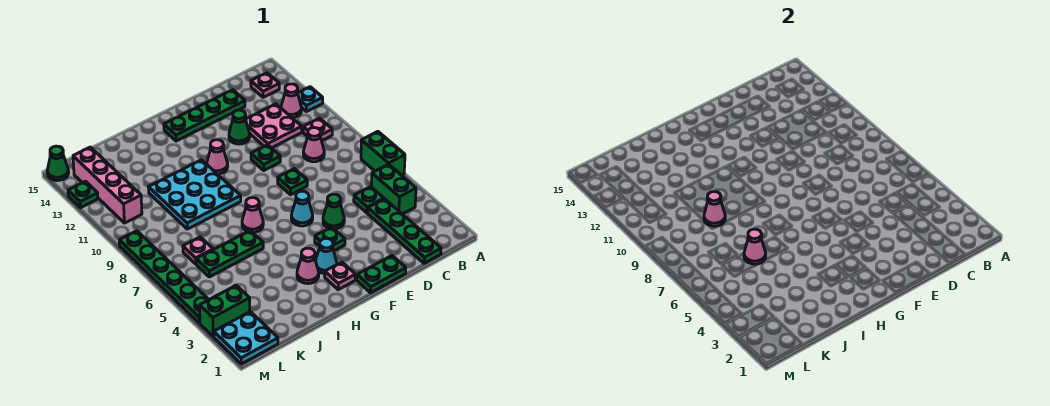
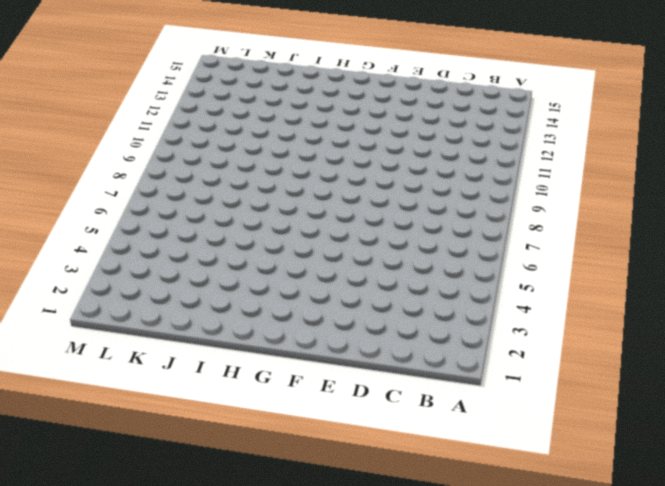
none -> green 1x2 brick [361,131,405,175]
none -> cyan 1x1 plate [298,87,323,112]
none -> green 1x2 brick [371,164,416,214]
none -> pink 1x1 plate [303,118,332,140]

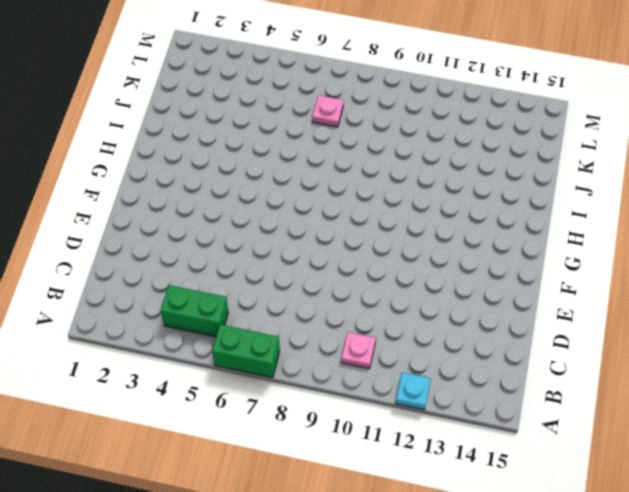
none -> pink 1x1 cone [281,84,301,118]
none -> pink 1x1 plate [251,73,279,97]
none -> green 1x4 plate [368,199,441,263]
none -> green 1x1 plate [354,187,384,213]

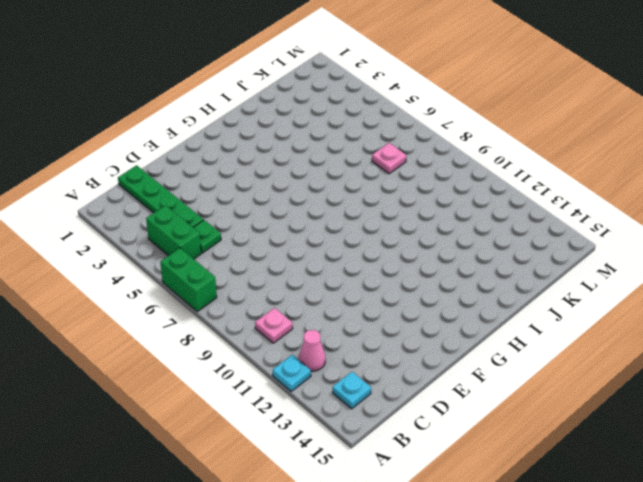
cyan 1x1 plate [333,372,371,409] -> pink 1x1 plate [251,73,279,97]
none -> pink 1x1 cone [303,128,324,162]
none -> pink 2x2 plate [246,104,302,148]
none -> green 1x4 plate [164,90,245,141]
none -> green 1x2 plate [357,256,406,293]

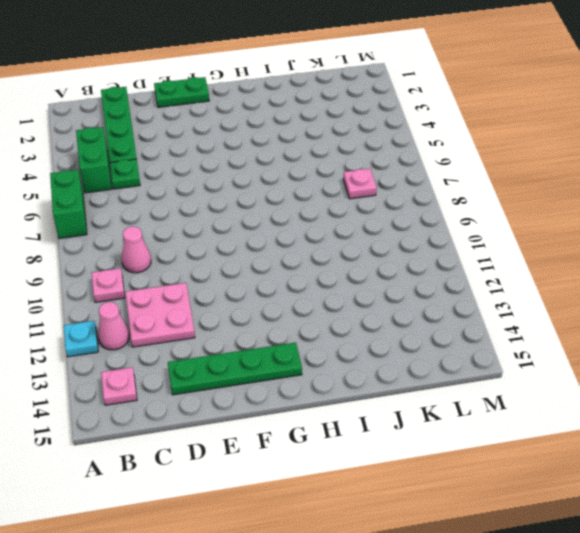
none -> green 1x1 cone [323,194,344,229]
none -> green 1x1 plate [278,169,307,195]
none -> green 1x1 plate [251,145,280,170]
none -> green 1x1 cone [229,110,250,144]

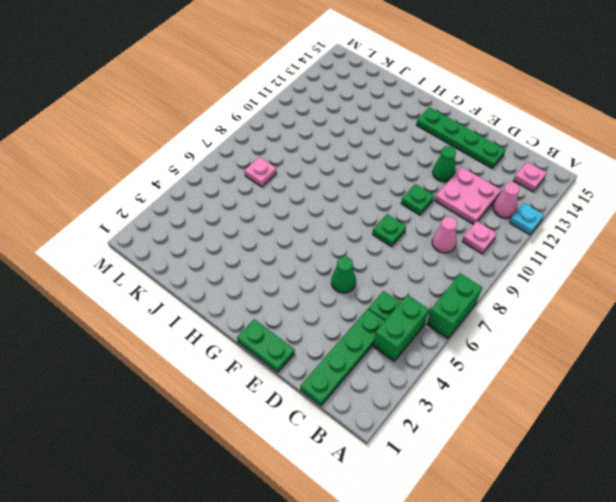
none -> green 1x1 plate [315,227,345,251]
none -> cyan 1x1 cone [291,191,313,226]
none -> pink 1x1 plate [325,262,356,290]
none -> cyan 1x1 cone [316,238,337,274]

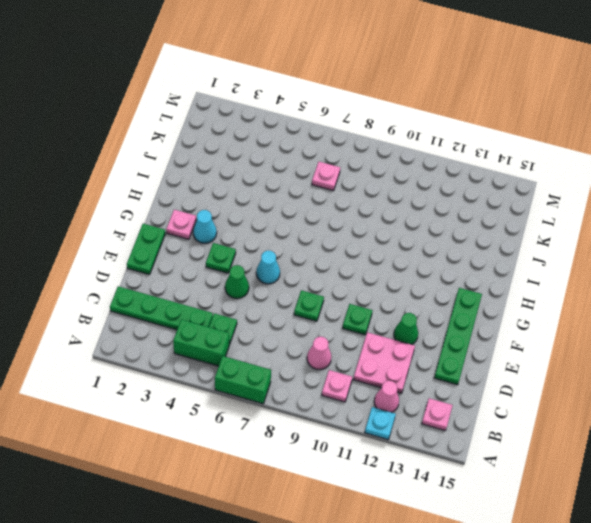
none -> pink 1x1 cone [207,140,228,174]
none -> pink 1x1 cone [297,248,319,284]
none -> pink 1x1 cone [242,198,263,232]
none -> cyan 3x3 plate [148,160,241,229]

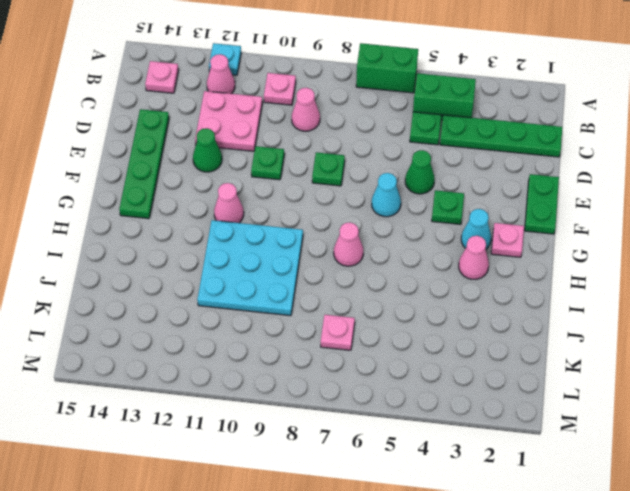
none -> green 1x3 plate [196,230,263,277]
none -> cyan 2x2 plate [214,312,278,364]
none -> green 1x2 brick [200,285,250,337]
none -> pink 1x4 brick [73,147,142,223]

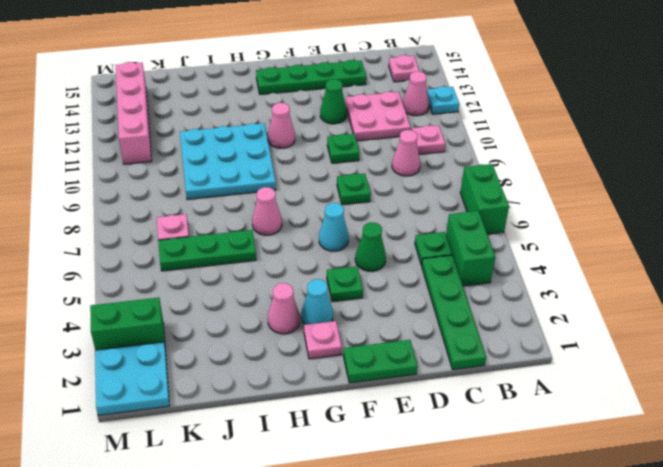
none -> green 1x6 plate [119,231,209,323]
none -> green 1x1 plate [68,181,98,208]
none -> green 1x1 cone [47,146,69,181]
none -> pink 1x1 cone [744,229,766,264]

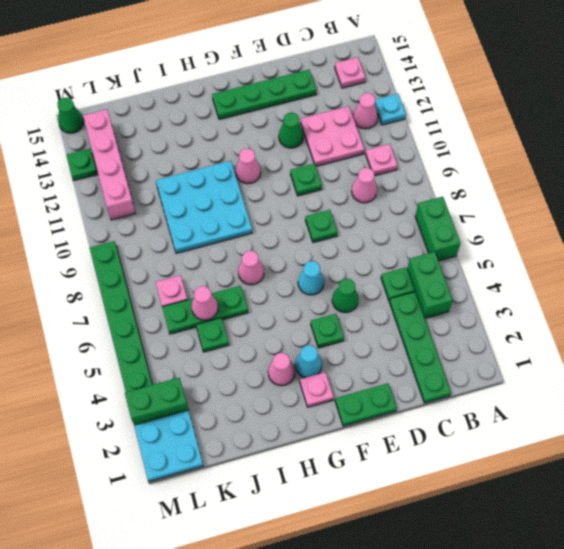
green 1x1 plate [196,318,229,352] -> none
none -> pink 1x1 cone [704,192,725,226]

